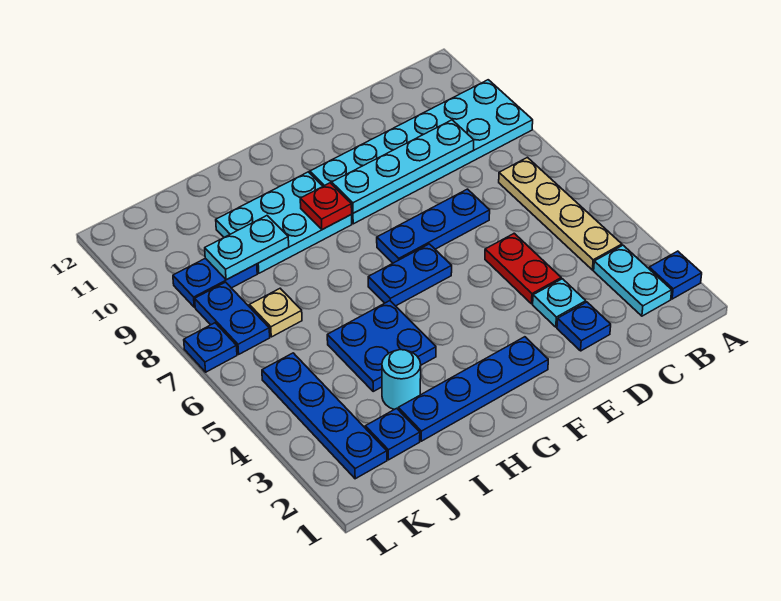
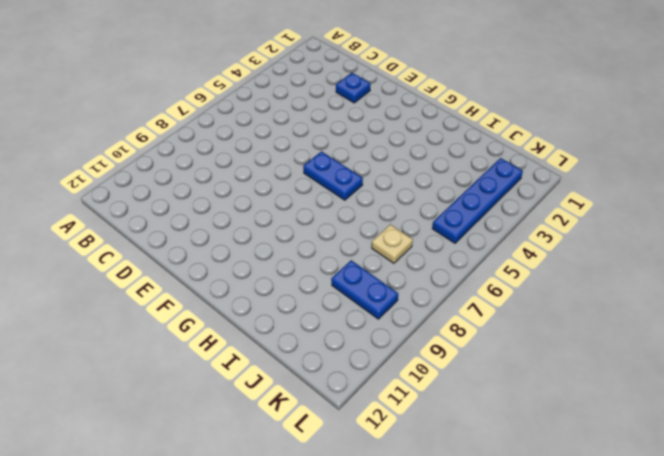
none -> blue 1x1 plate [649,251,702,299]
none -> cyan 2x6 plate [310,80,533,224]
none -> cyan 1x2 plate [594,245,672,316]

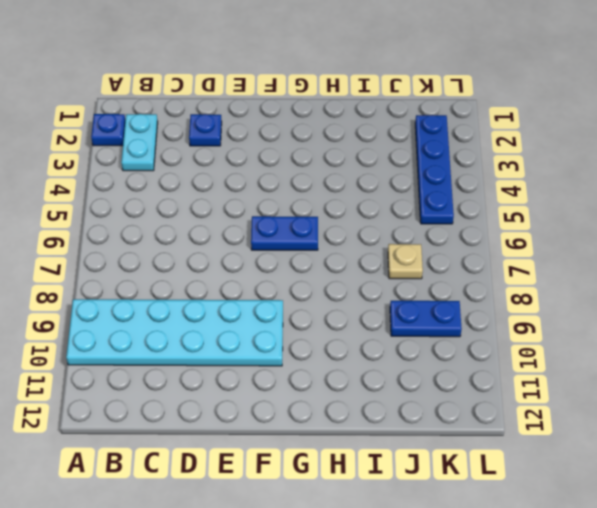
none -> tan 1x4 plate [499,157,622,270]
none -> cyan 1x1 plate [533,279,586,327]
none -> red 1x2 plate [485,233,561,304]

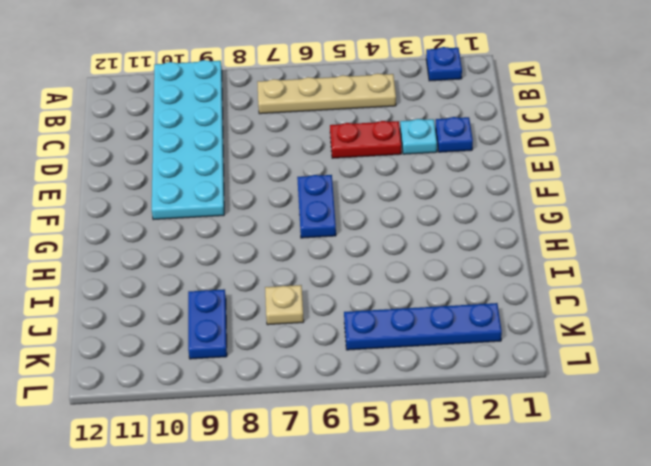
none -> cyan 1x2 plate [594,245,672,316]
none -> blue 1x3 plate [377,189,490,263]
none -> blue 1x4 plate [398,337,548,441]

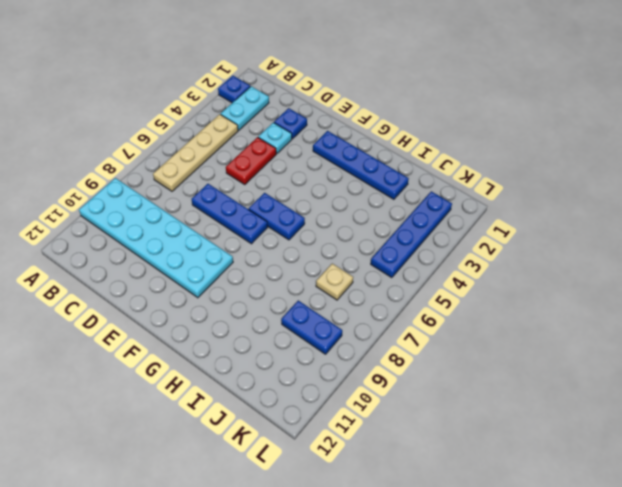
none -> cyan 2x3 plate [216,172,352,273]
none -> blue 2x2 plate [327,301,436,391]
none -> cyan 1x1 round brick [382,350,421,410]

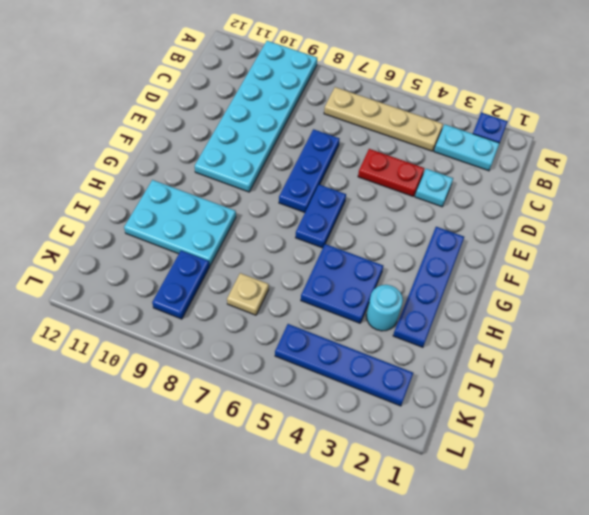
cyan 2x3 plate [124,180,236,266] -> cyan 2x3 plate turned to [216,172,352,273]
none -> blue 1x1 plate [557,302,611,351]
none -> blue 1x1 plate [365,408,420,460]
none -> blue 1x2 plate [195,282,270,354]

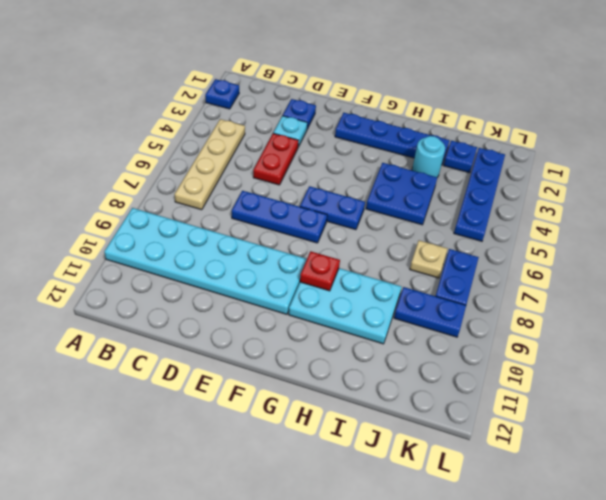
none -> cyan 1x2 plate [594,245,672,316]
none -> blue 1x1 plate [184,323,237,372]
none -> cyan 1x4 plate [332,120,474,213]

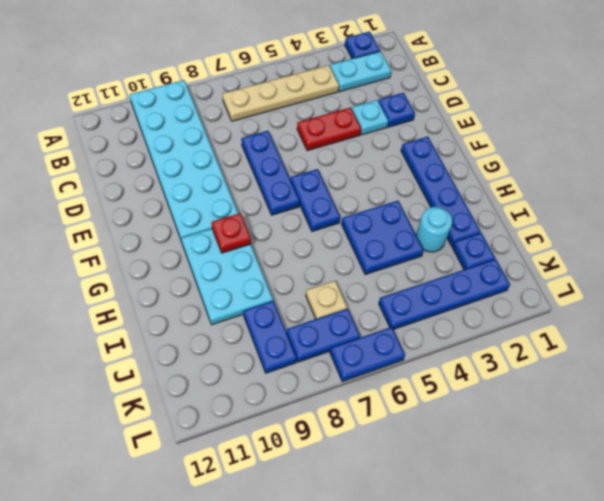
blue 1x2 plate [330,327,405,381] -> blue 1x1 plate [184,323,237,372]
none -> cyan 1x4 plate [332,120,474,213]
none -> cyan 1x2 plate [205,216,289,280]

